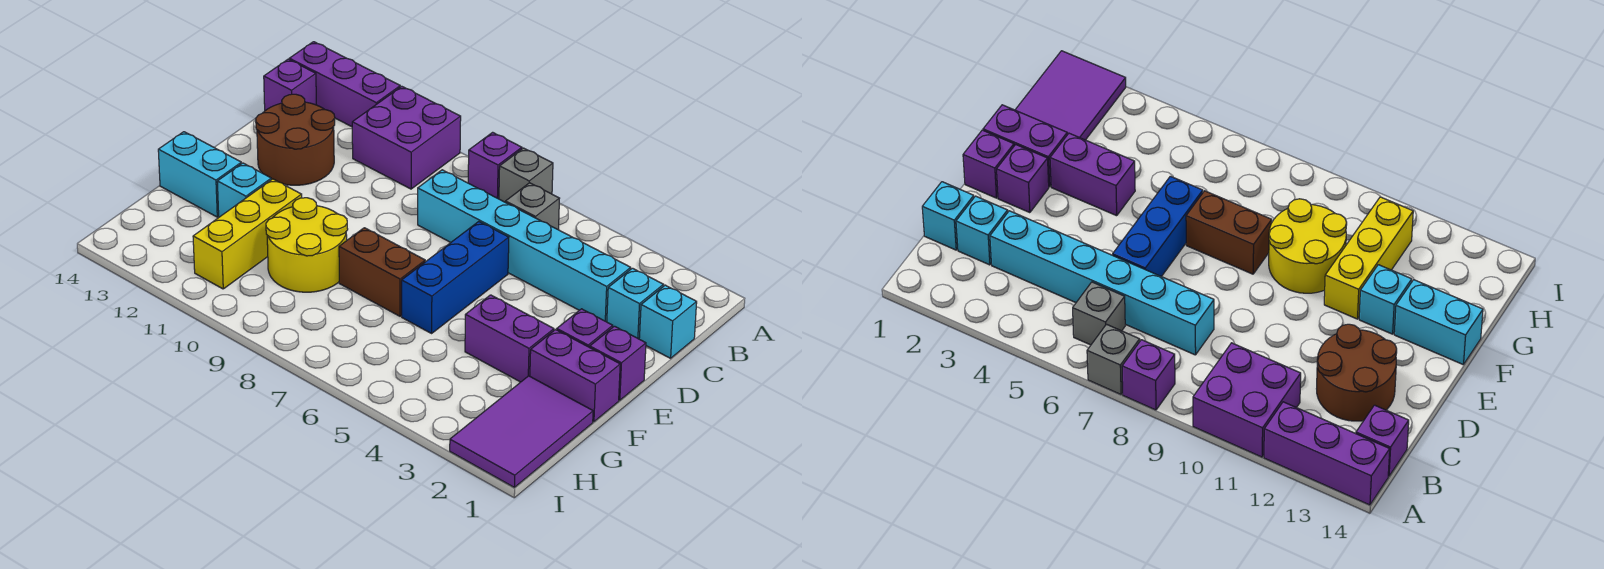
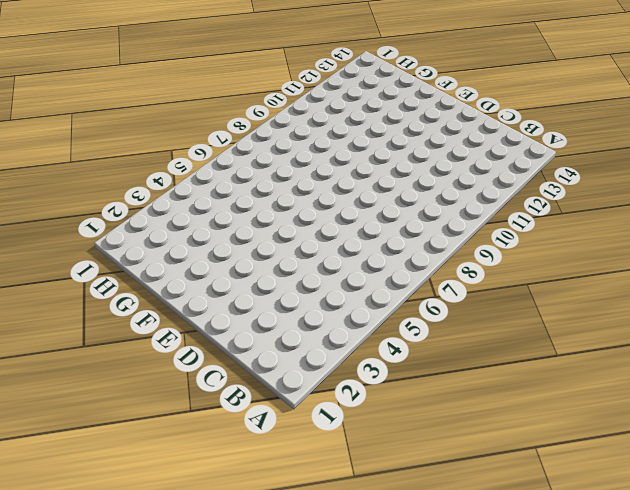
none -> grey 1x1 brick [499,148,553,202]
none -> purple 1x1 brick [468,132,522,199]
none -> purple 2x2 brick [352,86,461,189]

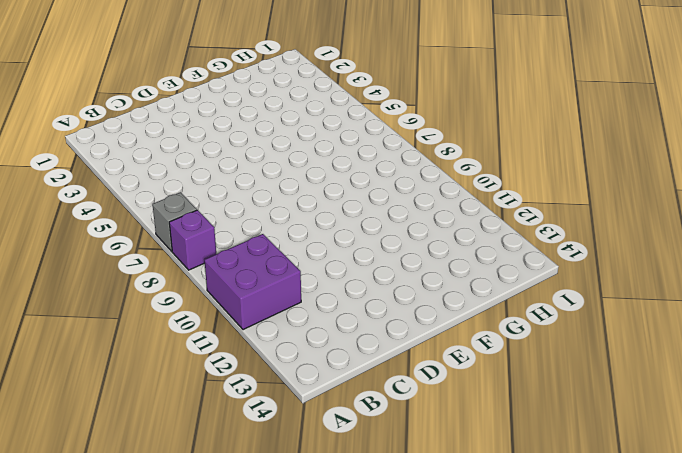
none -> purple 1x3 brick [289,42,400,127]
none -> grey 1x1 brick [505,183,560,230]
none -> purple 1x1 brick [264,59,316,111]

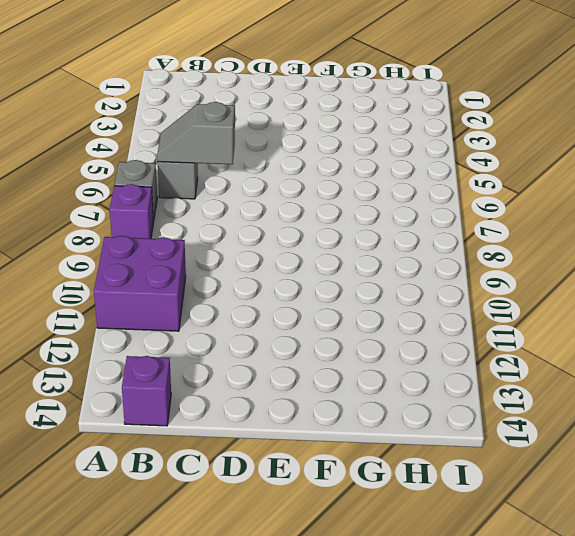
grey 1x2 slope [157,102,235,164] -> none
none -> purple 1x3 brick [289,42,400,127]
none -> cyan 1x1 brick [639,285,697,358]
none -> cyan 1x1 brick [607,268,663,339]

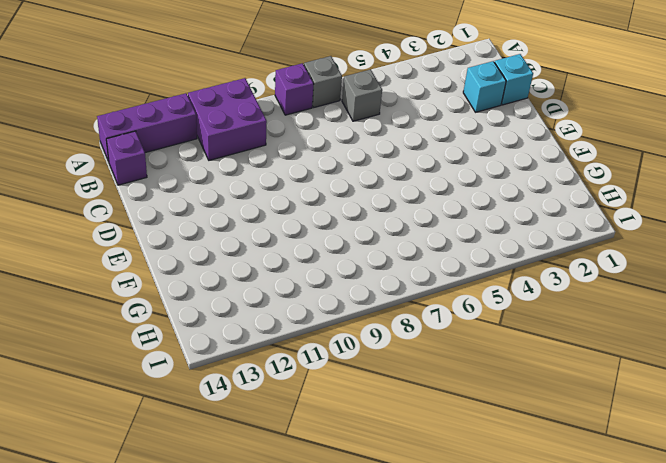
none -> cyan 1x6 brick [418,170,631,322]
none -> brown 2x2 round brick [256,94,335,185]
none -> blue 1x3 brick [402,222,509,333]

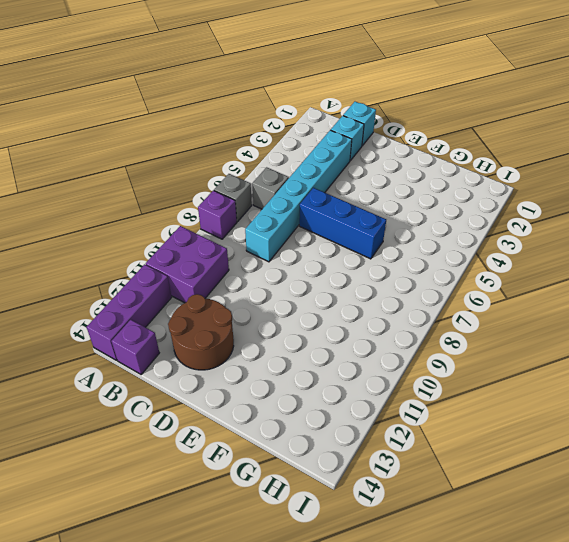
none -> purple 1x1 brick [590,326,646,400]
none -> purple 1x1 brick [557,309,613,347]
none -> purple 1x2 brick [530,330,620,422]

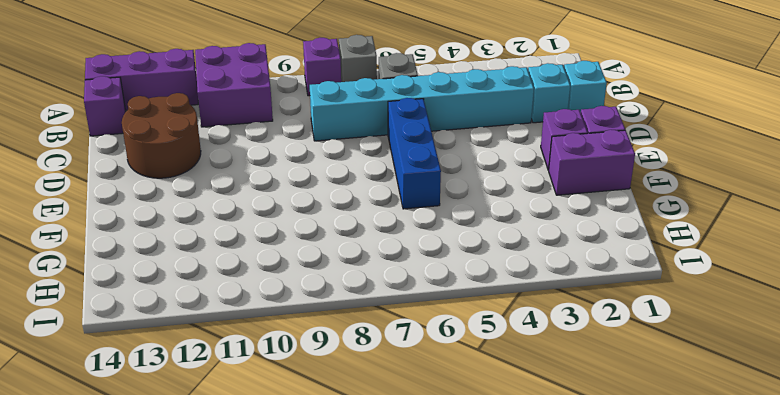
none -> purple 1x2 brick [465,295,554,382]
none -> brown 1x2 brick [339,228,425,316]
none -> yellow 2x2 round brick [266,198,348,292]

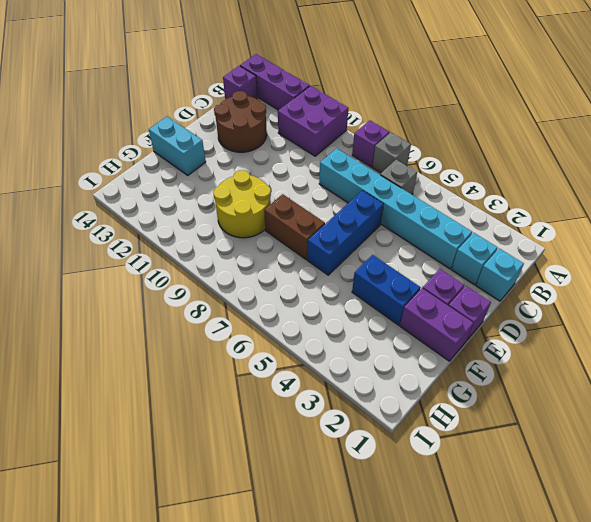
blue 1x2 brick [352,255,421,325] -> purple 1x2 brick [465,295,554,382]
none -> yellow 1x3 brick [193,179,302,289]
none -> cyan 1x1 brick [217,163,271,217]
none -> purple 2x3 tile [450,376,593,487]

